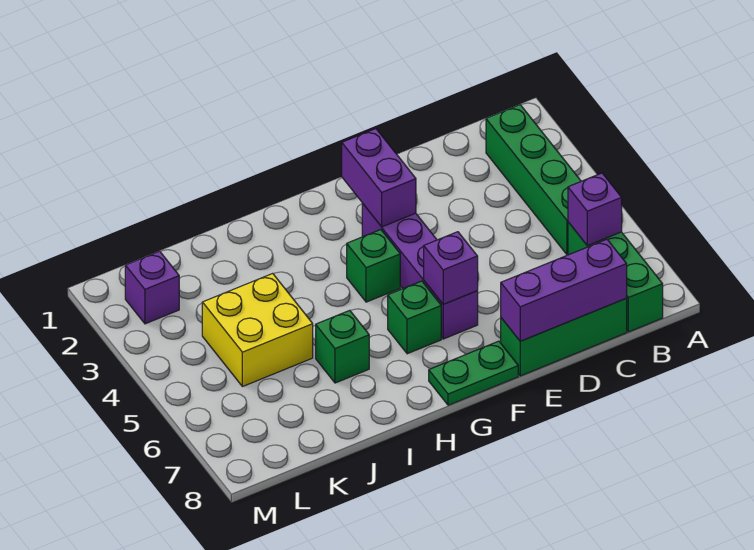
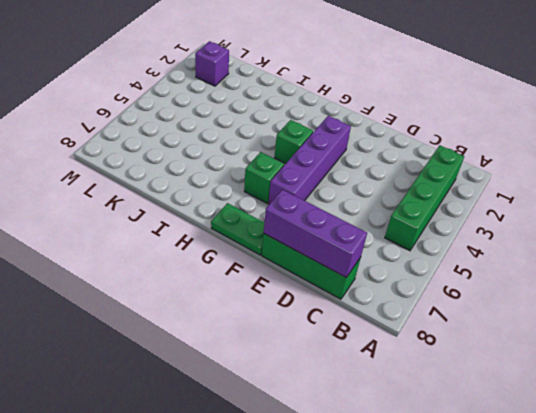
none -> green 1x3 brick [568,222,663,332]
none -> green 1x1 brick [316,310,369,383]
none -> yellow 2x2 brick [202,273,313,387]

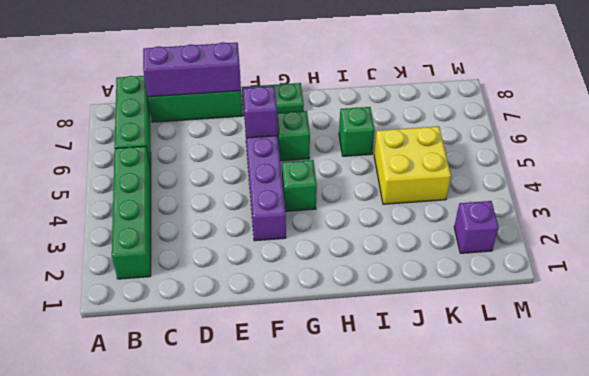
none -> purple 1x1 brick [568,173,622,246]
none -> purple 1x2 brick [342,129,416,227]

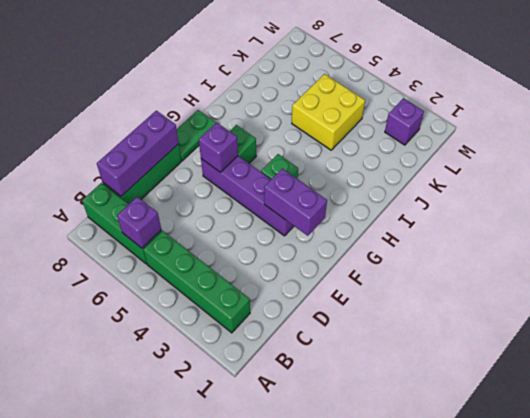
none -> green 1x1 brick [316,310,369,383]

